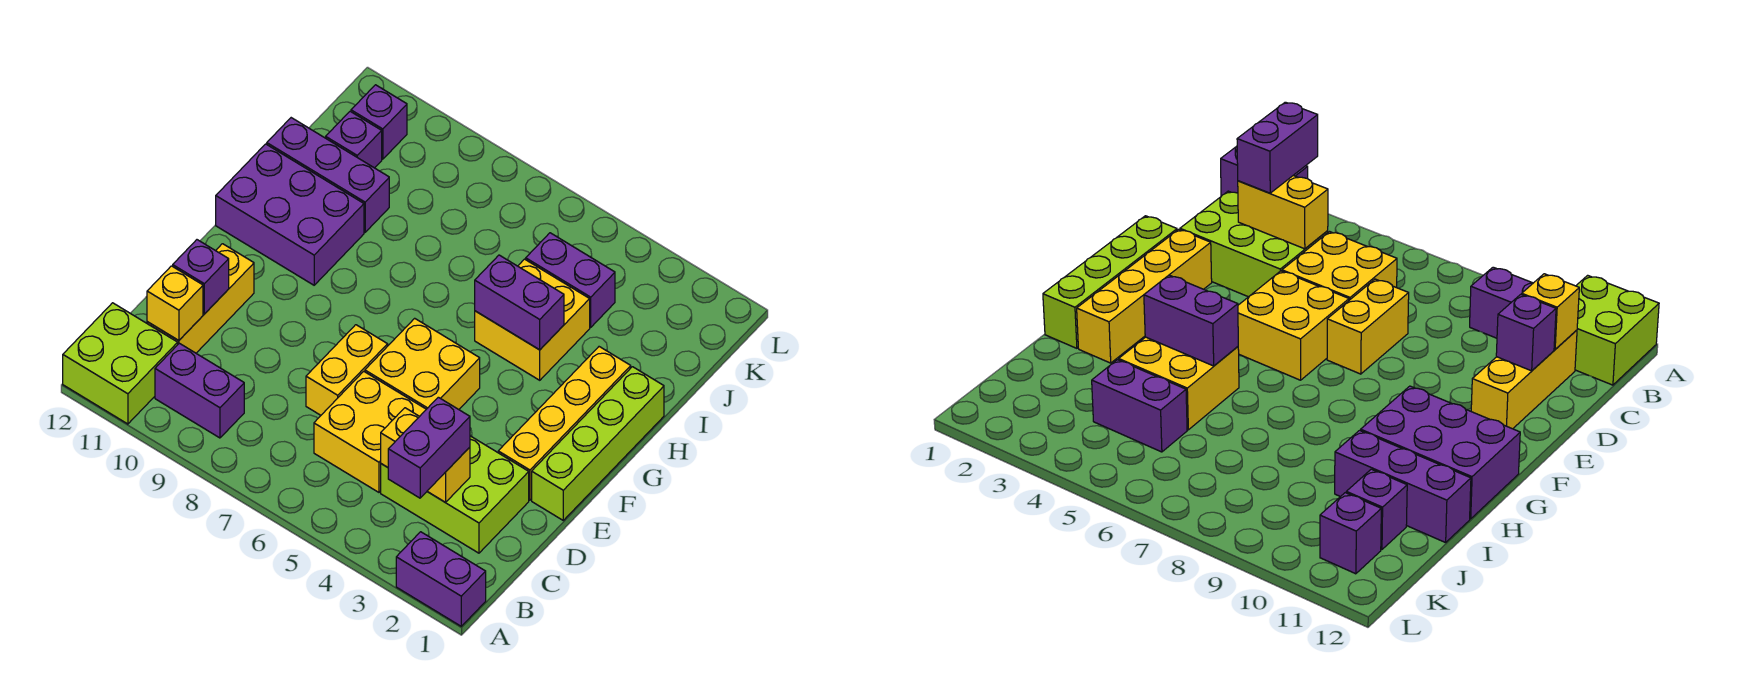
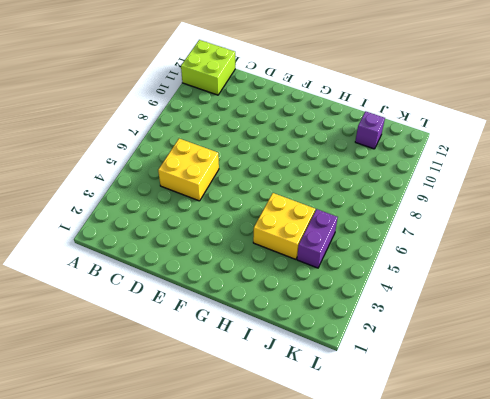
none -> purple 1x2 brick [396,532,486,626]
none -> purple 1x2 brick [155,343,244,438]
none -> lime 2x3 brick [381,436,529,553]

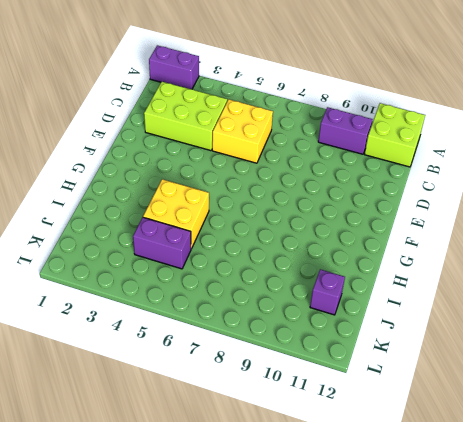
none -> yellow 1x3 brick [147,244,254,353]
none -> yellow 1x2 brick [306,325,388,415]
none -> lime 1x4 brick [532,367,664,520]

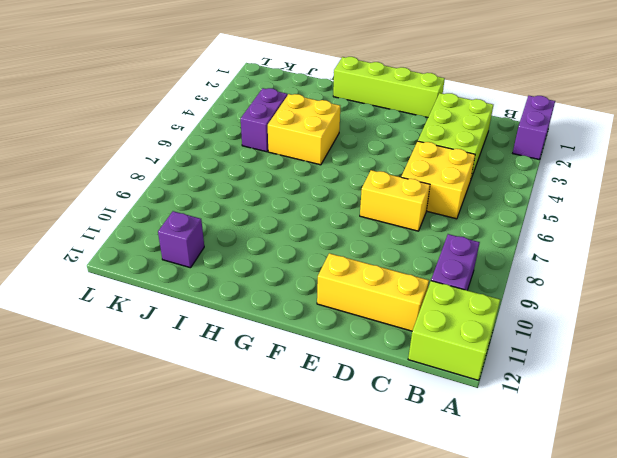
none -> yellow 1x4 brick [498,347,631,500]
none -> yellow 2x2 brick [365,318,480,409]
none -> purple 2x3 brick [216,144,364,285]

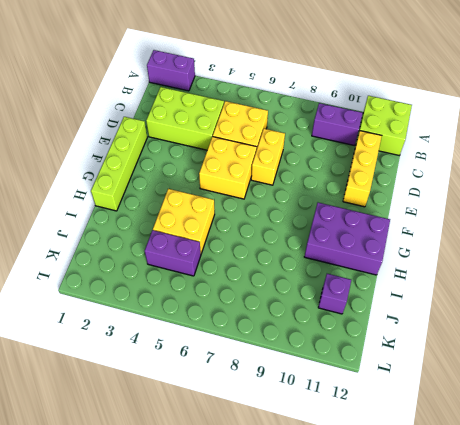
none -> yellow 1x4 brick [498,347,631,500]
none -> purple 1x3 brick [267,118,389,232]
none -> purple 1x1 brick [351,85,407,159]

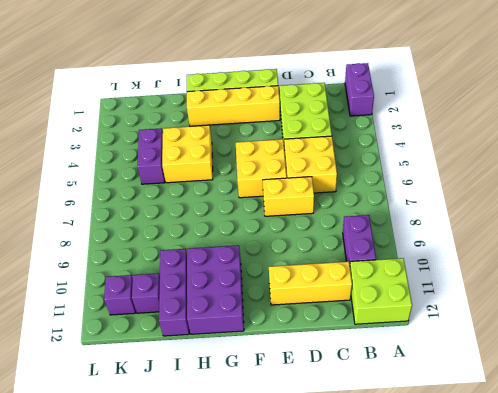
none -> yellow 1x2 brick [381,408,470,502]
none -> yellow 1x1 brick [147,266,203,341]
none -> purple 1x1 brick [173,240,229,314]

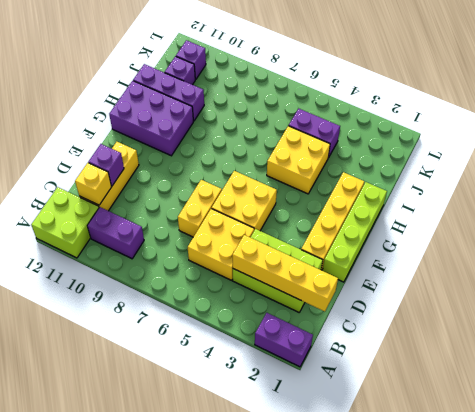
yellow 1x4 brick [232,235,338,311] -> yellow 1x2 brick [381,408,470,502]
none -> purple 1x2 brick [475,255,564,350]
none -> purple 1x2 brick [388,397,470,498]

